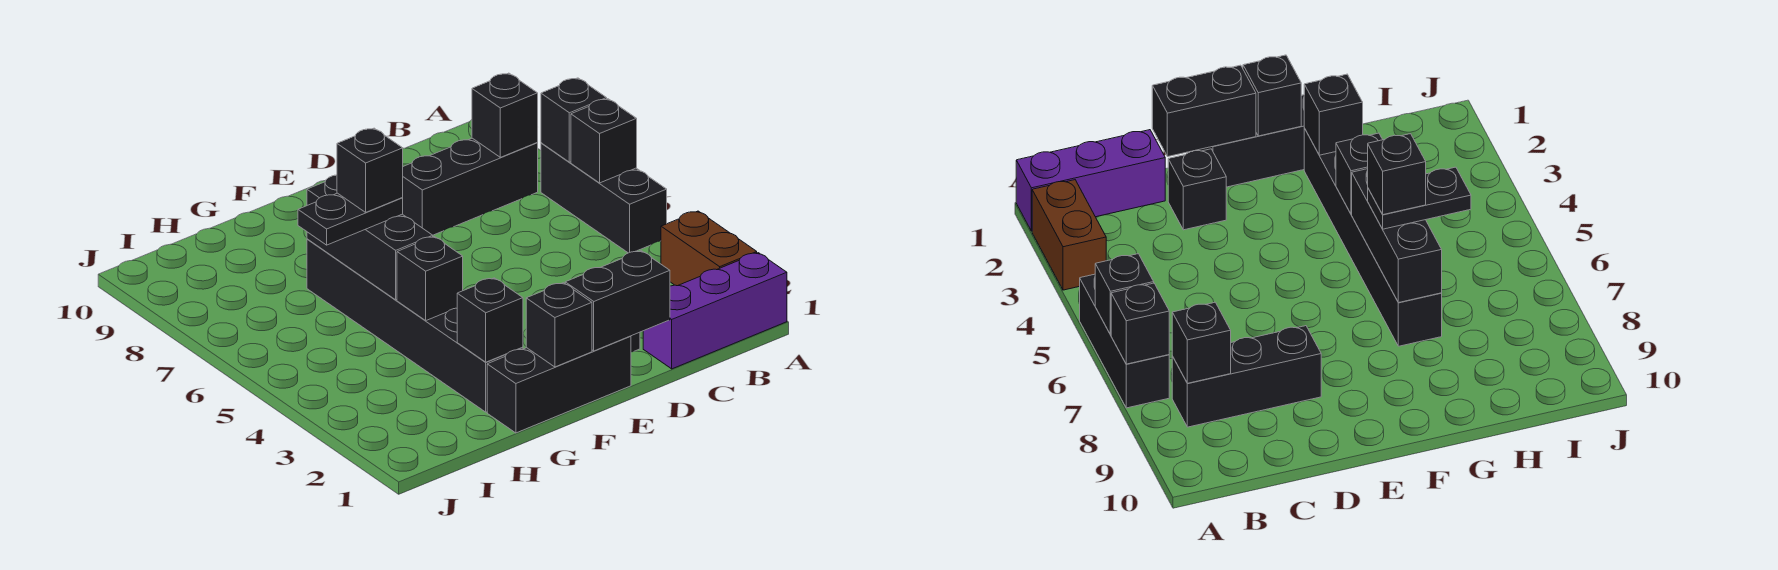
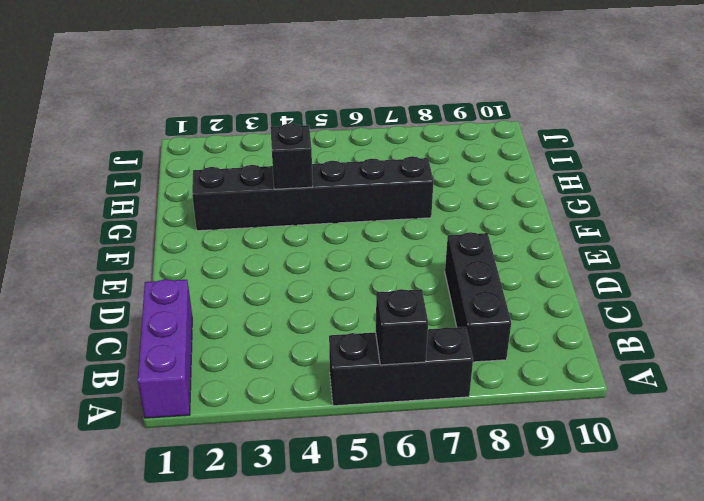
none -> brown 1x2 brick [661,211,757,286]
none -> black 1x1 brick [1168,149,1226,230]
none -> black 1x3 brick [487,336,631,433]

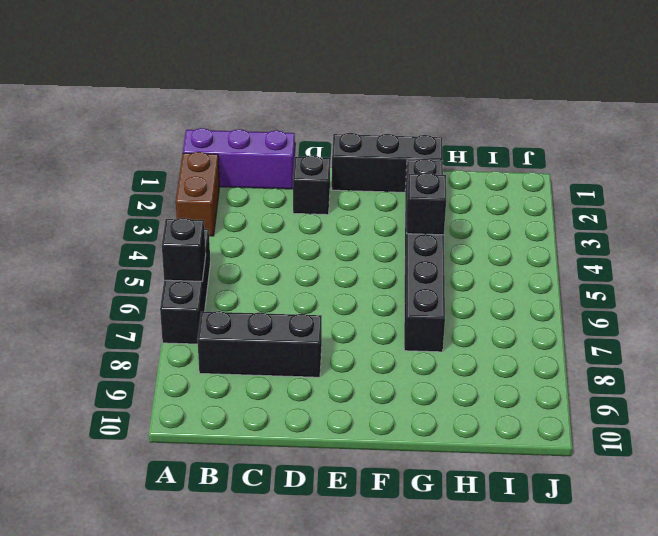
none -> black 1x1 brick [541,78,607,162]
none -> black 1x1 brick [472,73,538,157]
none -> black 1x2 brick [565,251,670,351]

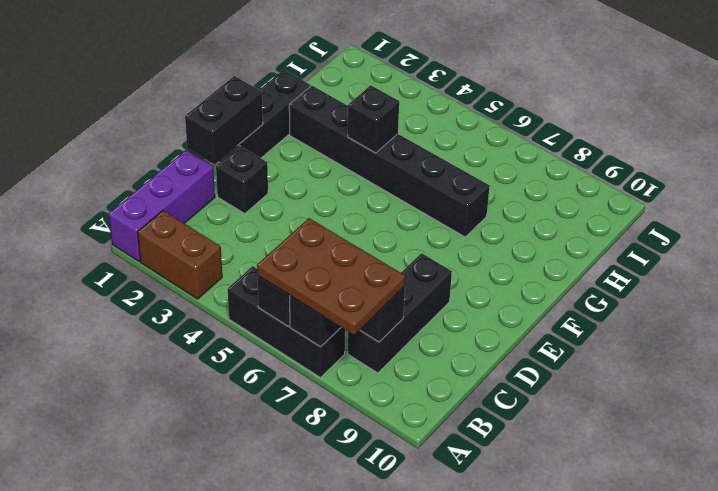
brown 2x3 plate [257,218,405,335] -> none
none -> black 1x1 brick [526,283,592,367]
none -> black 1x1 brick [457,278,523,362]
none -> black 1x3 brick [307,175,433,300]

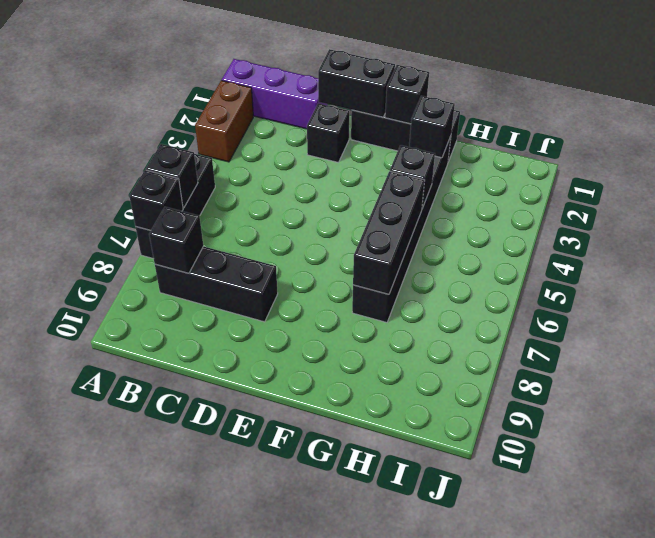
none -> black 1x2 plate [298,193,403,245]
none -> black 1x1 brick [337,128,403,212]

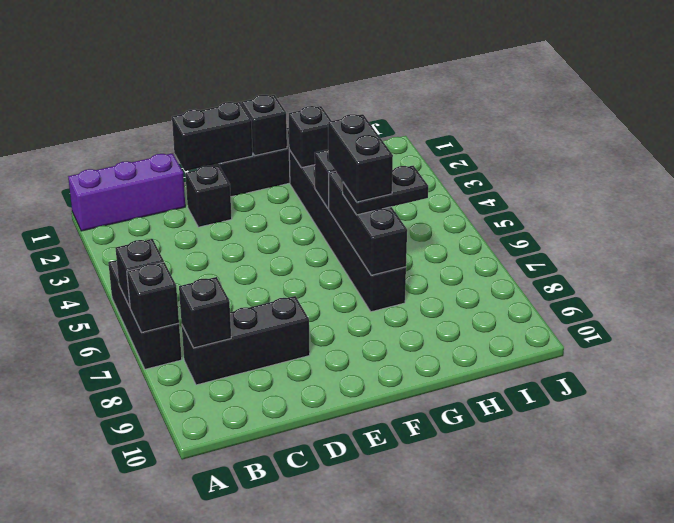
black 1x2 brick [328,114,393,202] -> black 1x1 brick [337,128,403,212]
none -> brown 1x2 brick [661,211,757,286]

